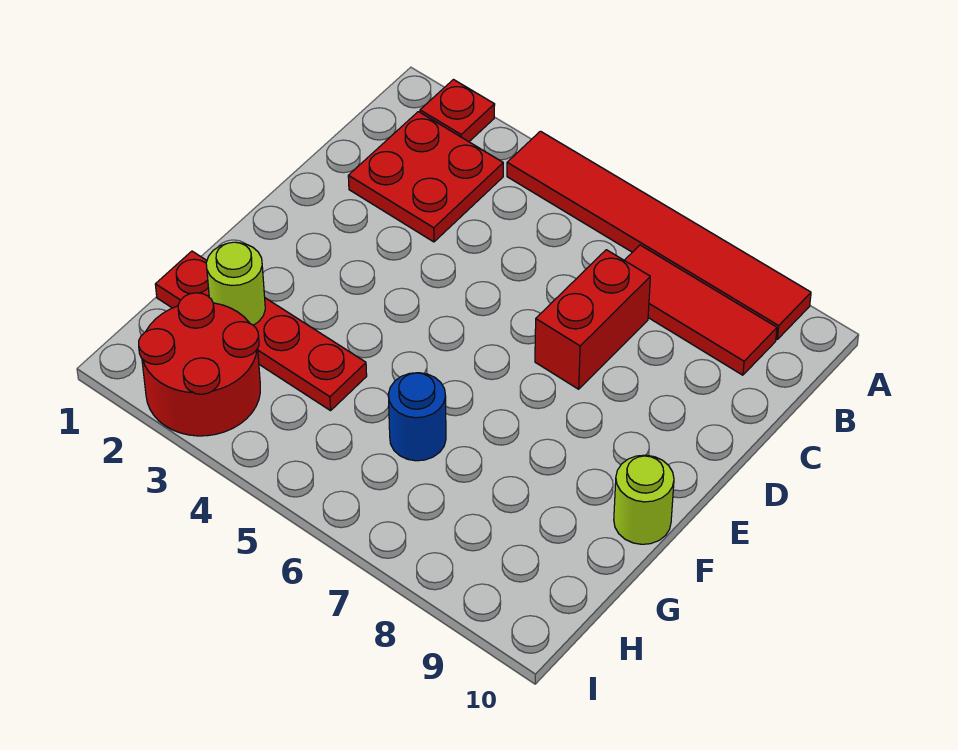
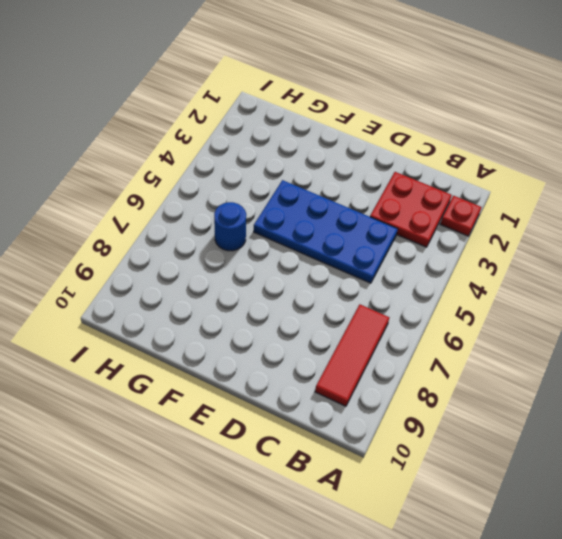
blue 2x4 plate [254,180,398,283] -> none
none -> red 1x6 tile [507,131,811,339]
none -> red 1x2 brick [535,250,650,389]

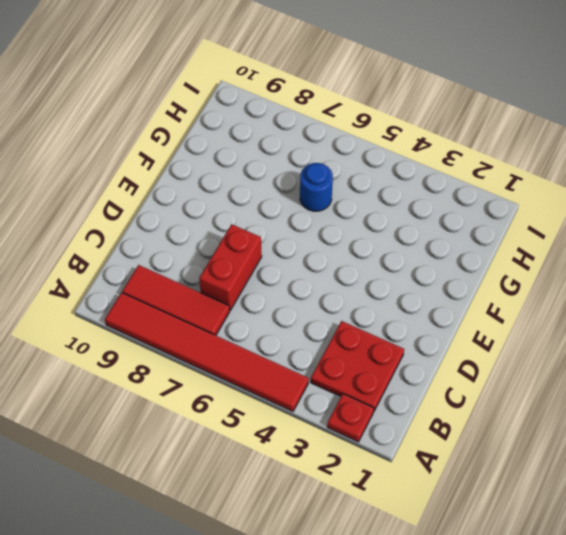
none -> lime 1x1 round brick [614,455,674,544]
none -> red 1x4 plate [155,251,367,411]

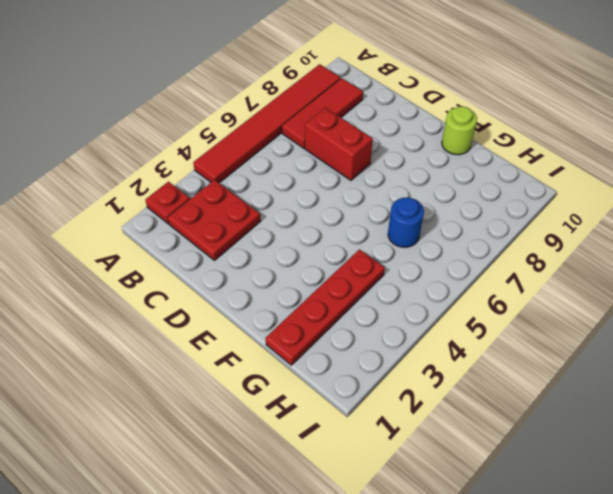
none -> red 2x2 round brick [139,293,260,436]
none -> lime 1x1 round brick [206,242,265,325]

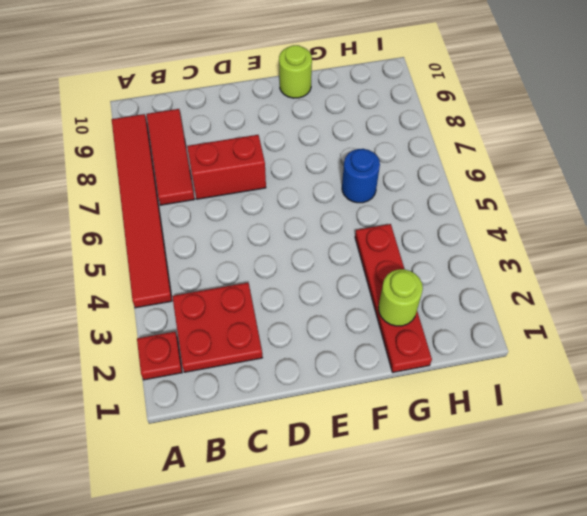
none -> red 2x2 round brick [139,293,260,436]

